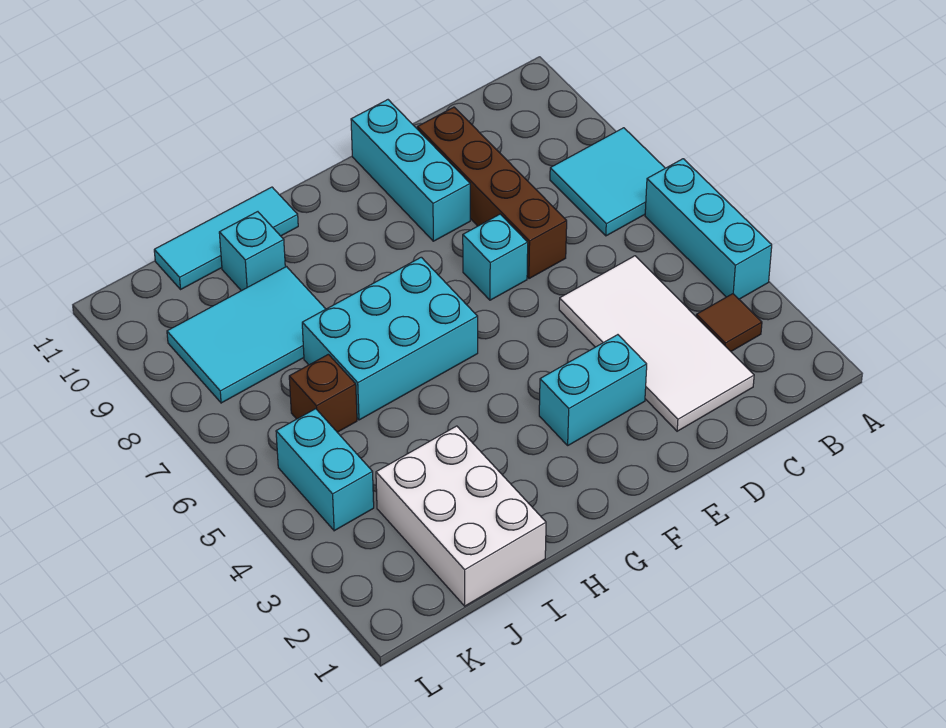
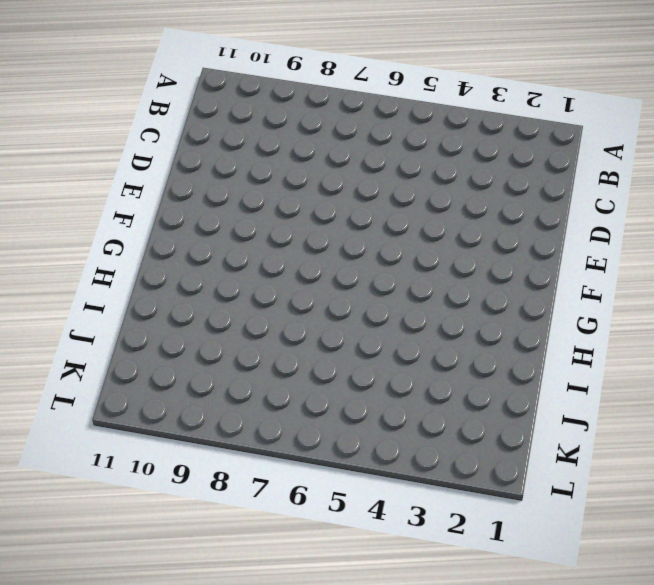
none -> cyan 1x3 brick [645,159,772,299]
none -> cyan 2x2 tile [550,128,665,236]
none -> brown 1x1 tile [696,294,762,351]

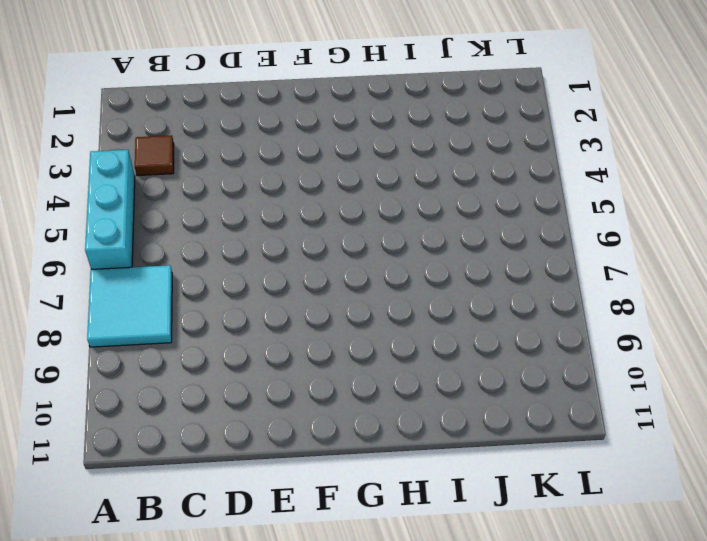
none -> white 2x4 tile [559,256,754,431]
none -> brown 1x4 brick [417,107,567,279]
none -> cyan 1x2 brick [539,335,647,445]

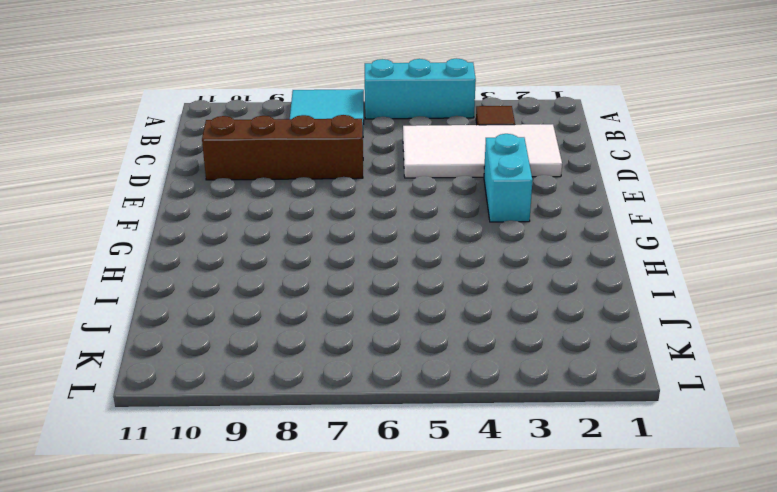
none -> cyan 1x1 brick [463,214,528,300]
none -> cyan 1x3 brick [351,100,470,241]
none -> cyan 2x3 brick [302,257,478,420]

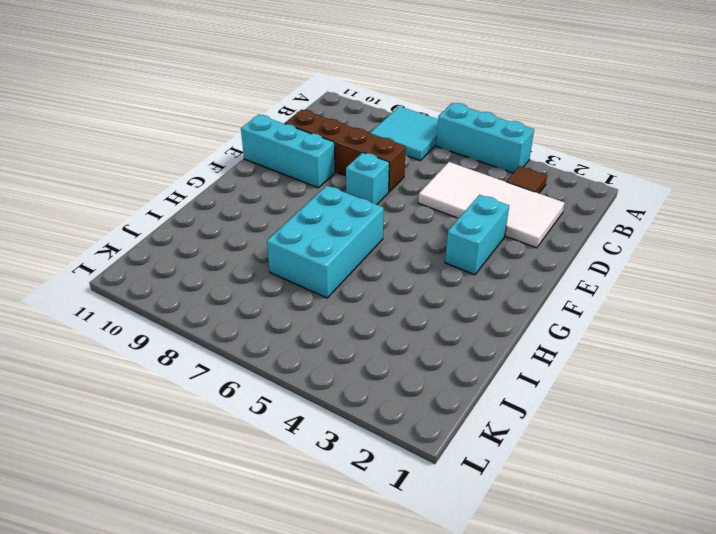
none -> cyan 1x3 tile [154,187,298,289]
none -> white 2x3 brick [376,426,546,606]
none -> cyan 2x3 tile [167,267,325,403]

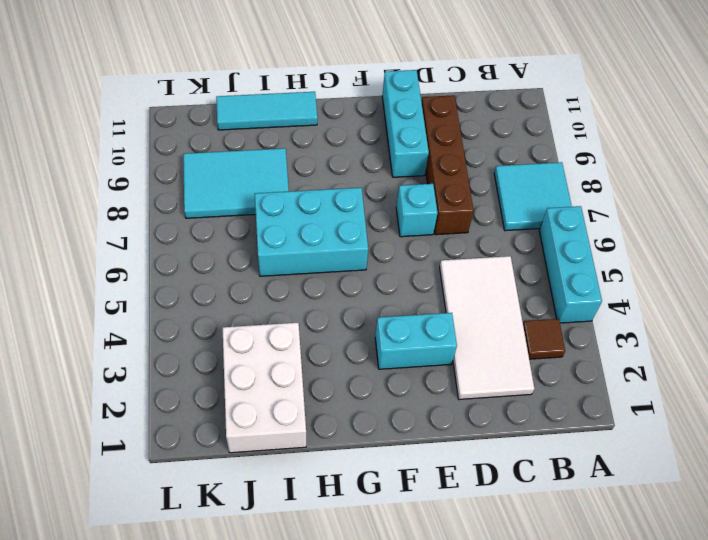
none -> cyan 1x1 brick [219,212,285,291]
none -> brown 1x1 brick [289,354,357,432]
none -> cyan 1x2 brick [276,409,374,531]

